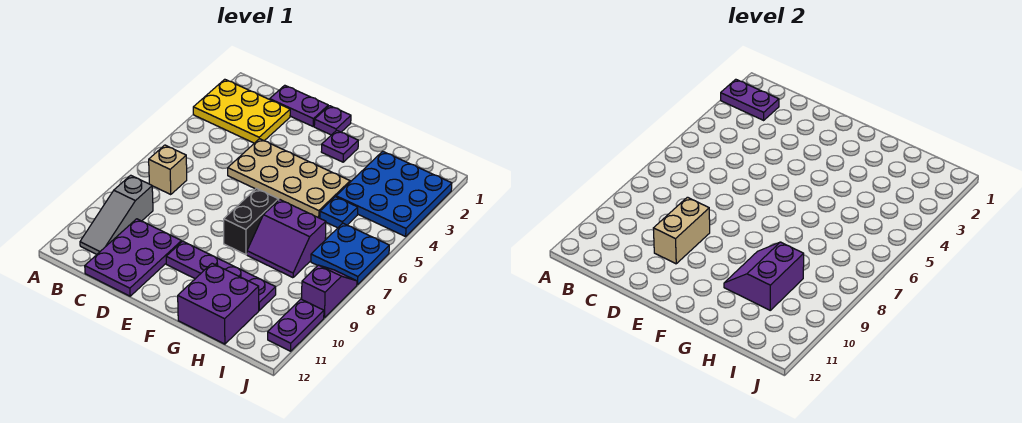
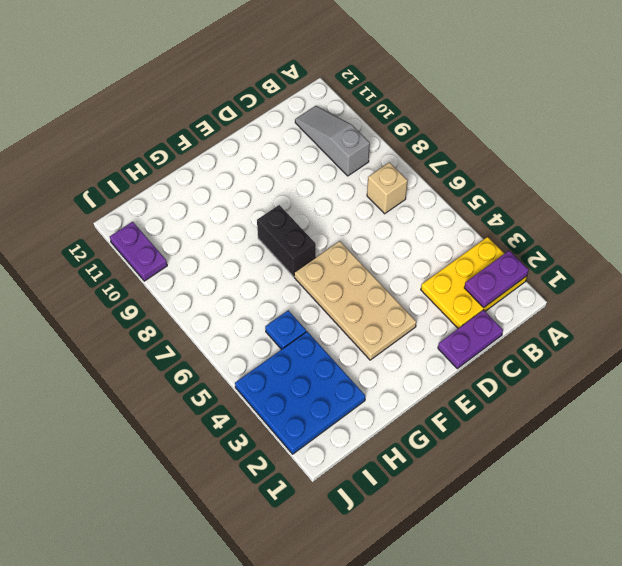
tan 2x4 plate [294,241,416,360] -> tan 2x4 plate turned to [228,139,350,218]
none -> purple 2x3 plate [85,219,182,296]
none -> purple 1x1 plate [314,106,351,135]
none -> purple 1x4 plate [166,241,276,310]

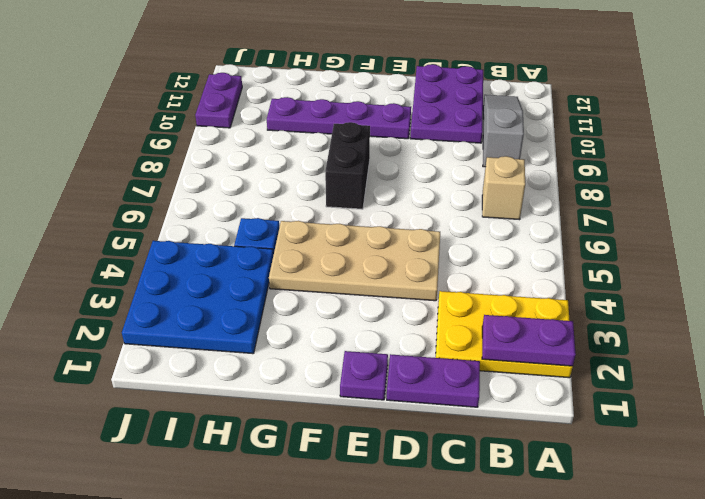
none -> purple 1x1 plate [321,130,358,162]
none -> purple 2x2 slope [247,200,326,278]
none -> purple 2x2 brick [178,263,259,344]

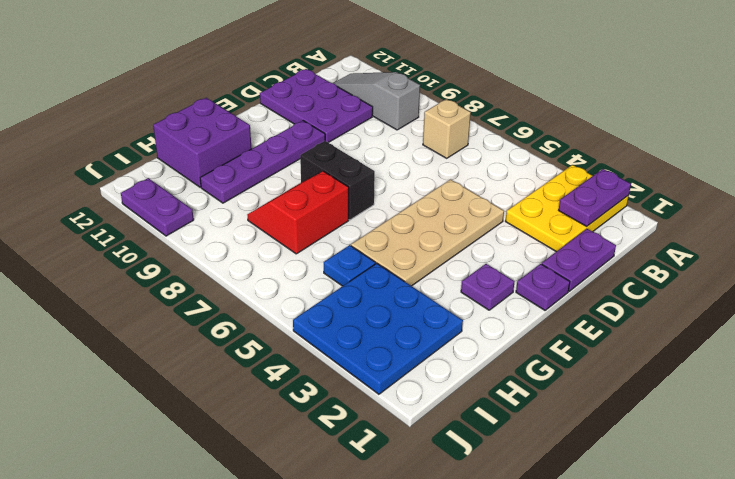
red 2x2 slope [247,171,349,254] -> purple 2x2 slope [247,200,326,278]
none -> blue 2x2 plate [311,223,389,285]
none -> purple 1x2 slope [302,265,357,318]
none -> tan 1x2 brick [653,197,710,264]

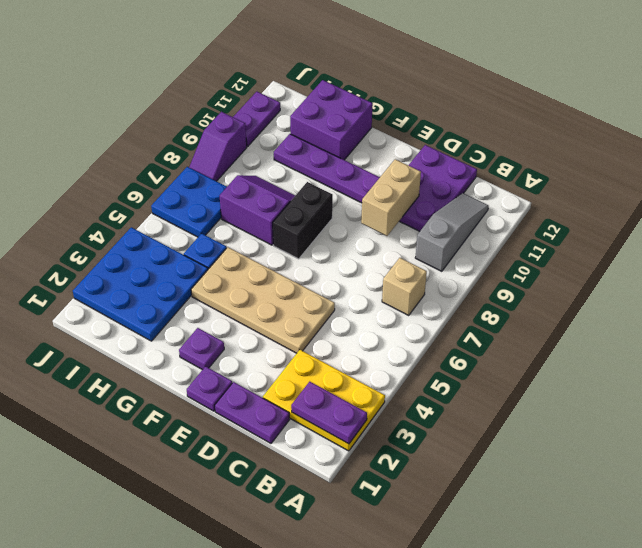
none -> purple 2x2 slope [724,242,804,310]

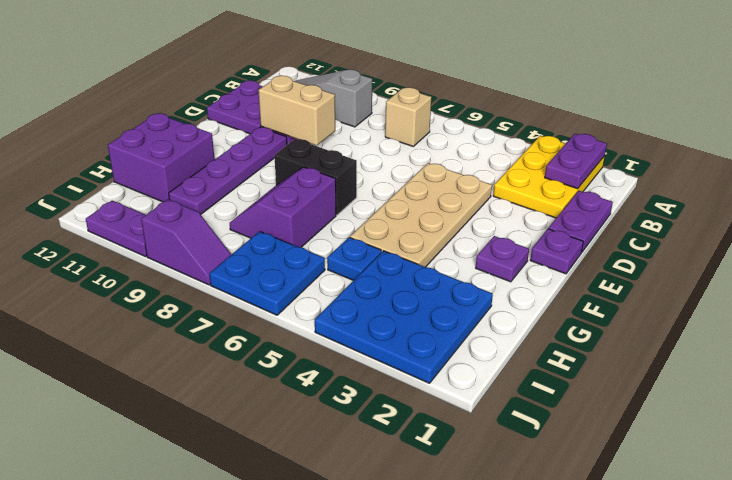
none -> purple 2x2 slope [724,242,804,310]

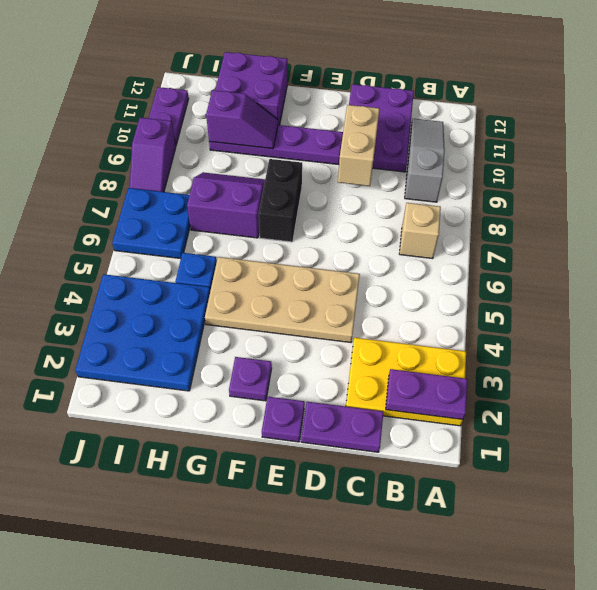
purple 1x2 slope [206,90,278,149] -> purple 2x2 slope [724,242,804,310]

